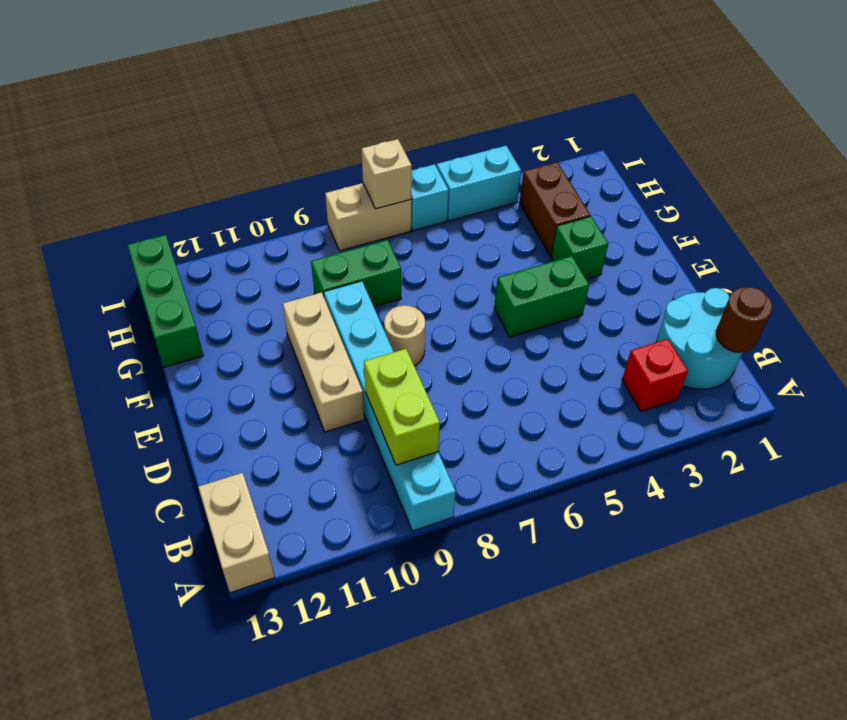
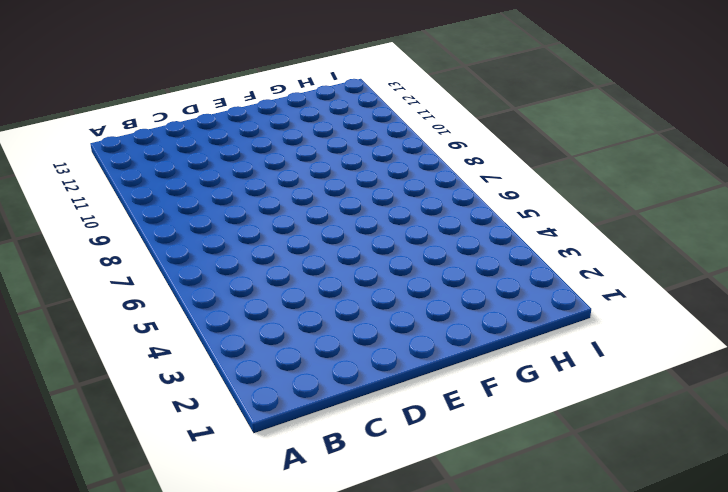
none -> cyan 1x6 brick [324,281,456,531]
none -> tan 1x2 brick [198,473,275,593]
none -> cyan 2x2 round brick [656,288,743,389]

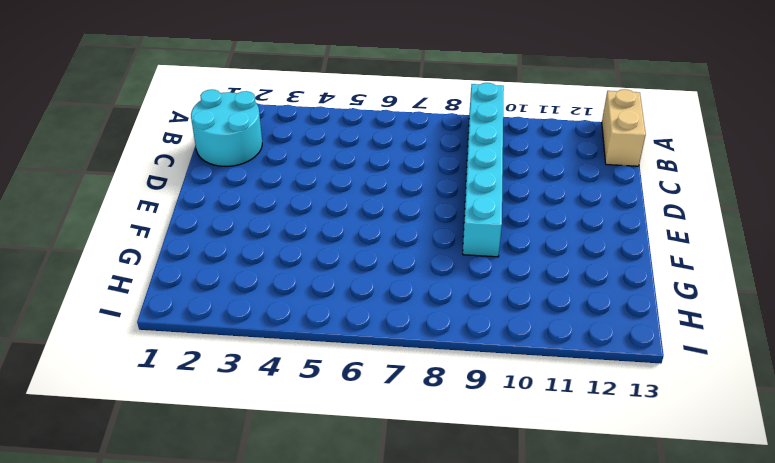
none -> red 1x1 brick [622,339,688,412]
none -> tan 1x3 brick [283,292,364,432]
none -> green 1x2 brick [494,256,589,337]

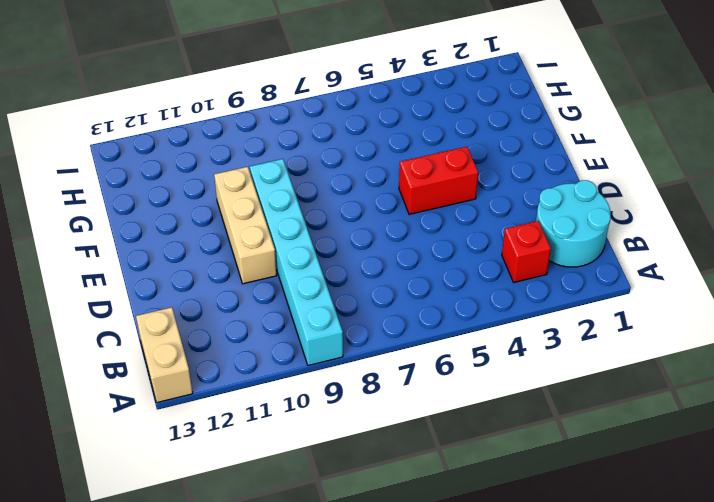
red 1x2 brick [399,147,478,214] -> green 1x2 brick [494,256,589,337]
none -> tan 1x1 round brick [384,305,425,366]
none -> green 1x1 brick [551,216,608,279]
none -> brown 1x2 brick [520,162,590,256]

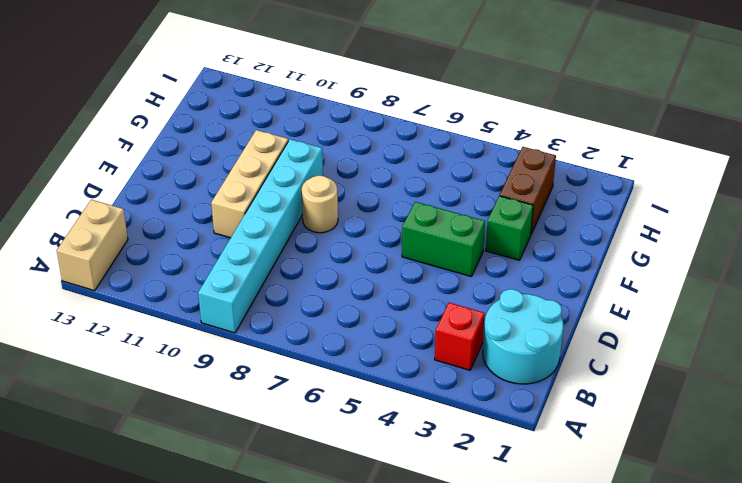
none -> green 1x2 brick [311,240,401,307]
none -> green 1x3 brick [127,235,203,367]
none -> cyan 1x2 brick [437,146,521,221]

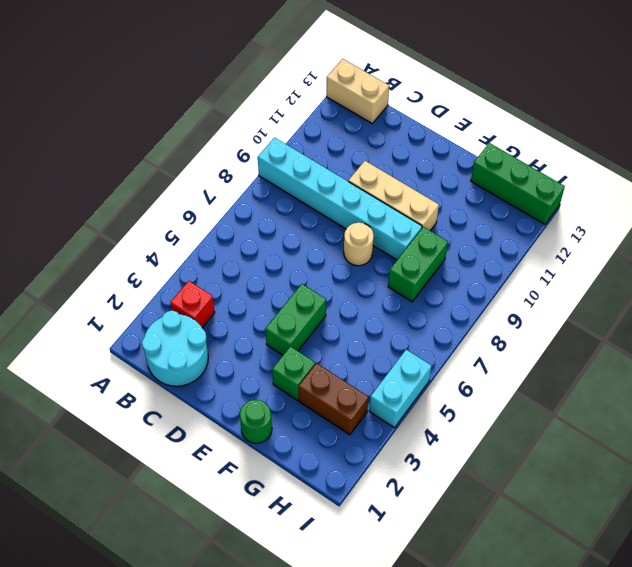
green 1x1 round brick [240,400,272,443] -> none
none -> cyan 1x1 brick [411,164,449,231]
none -> tan 1x2 brick [325,183,411,251]
none -> brown 1x1 round brick [716,287,773,353]

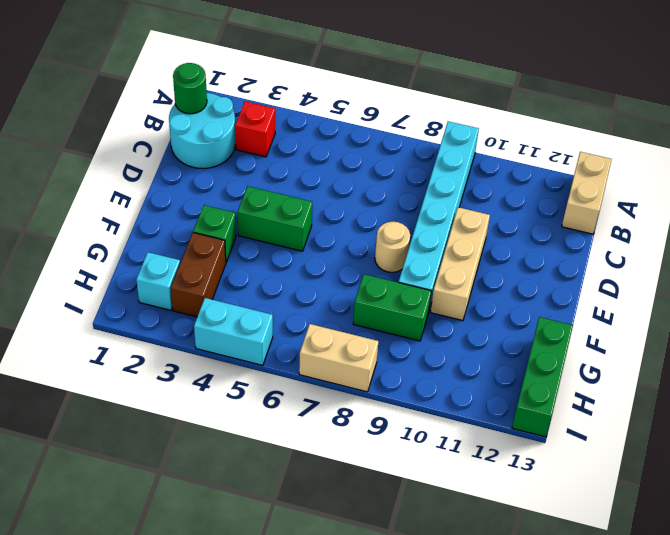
green 1x1 round brick [173,63,207,114] -> brown 1x1 round brick [716,287,773,353]
cyan 1x1 brick [136,252,180,310] -> cyan 1x1 brick moved to [411,164,449,231]
none -> lime 1x2 brick [364,349,440,465]
none -> tan 1x1 brick [362,139,412,209]

